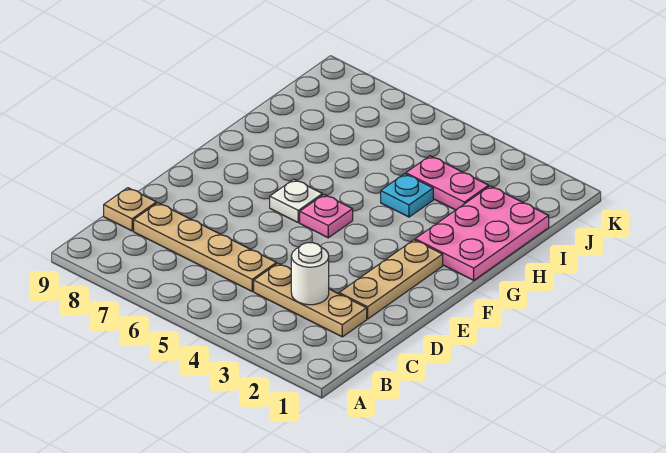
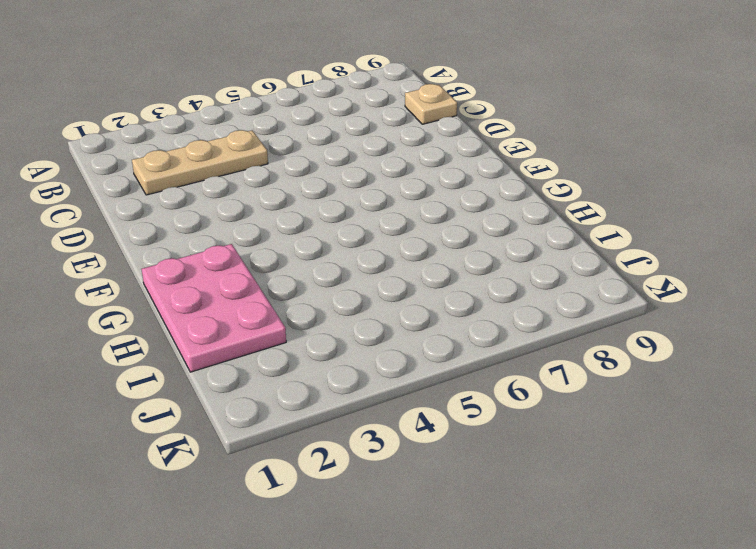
none -> tan 1x4 plate [134,203,276,291]
none -> tan 1x3 plate [339,240,443,319]

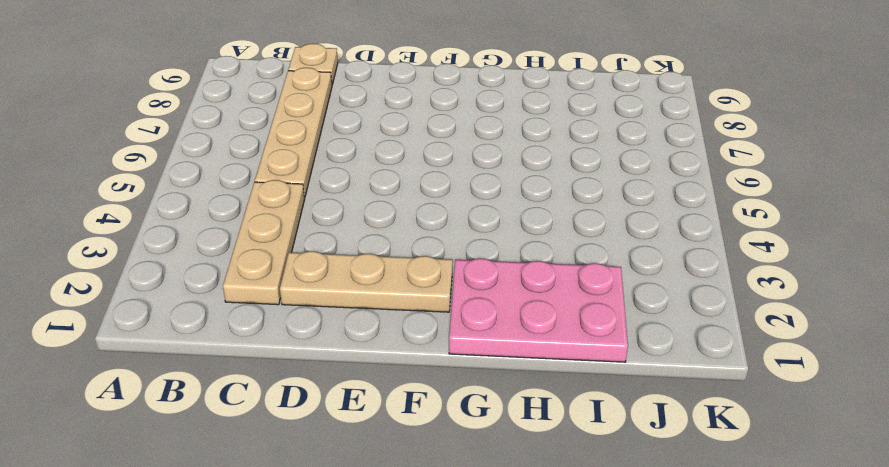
none -> pink 1x1 plate [300,195,353,238]
none -> white 1x1 plate [270,179,322,223]

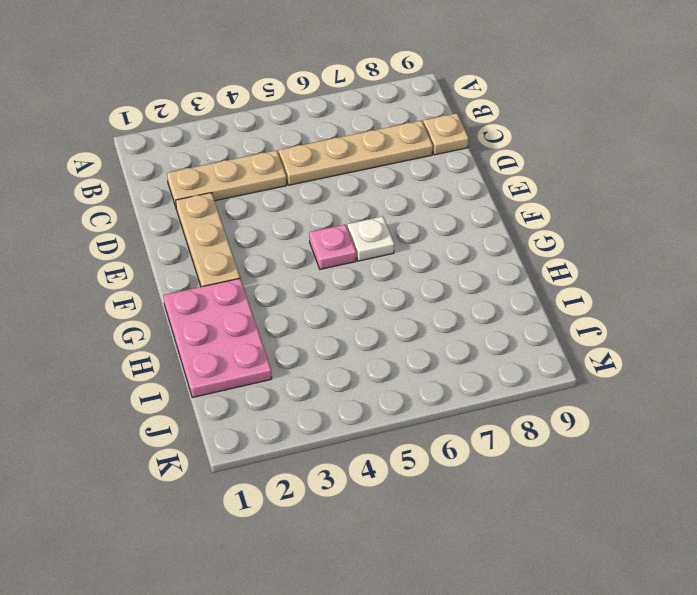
none -> cyan 1x1 plate [381,174,433,217]
none -> pink 1x2 plate [406,156,489,210]

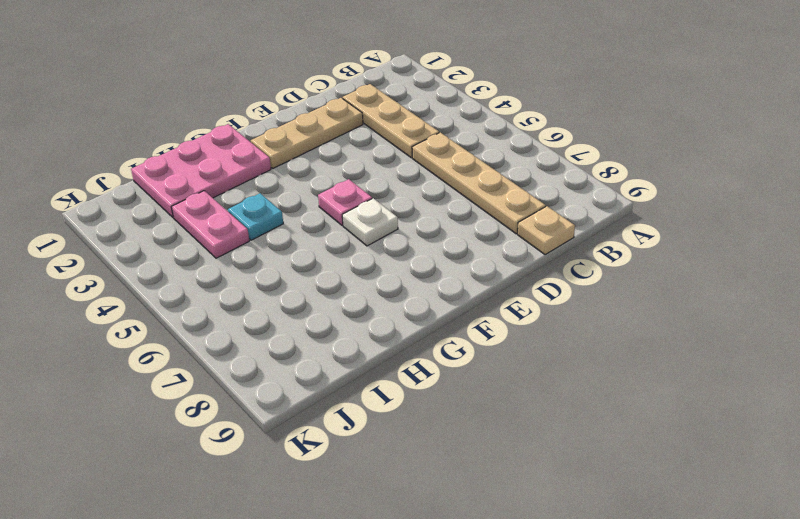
none -> white 1x1 round brick [291,243,329,305]

